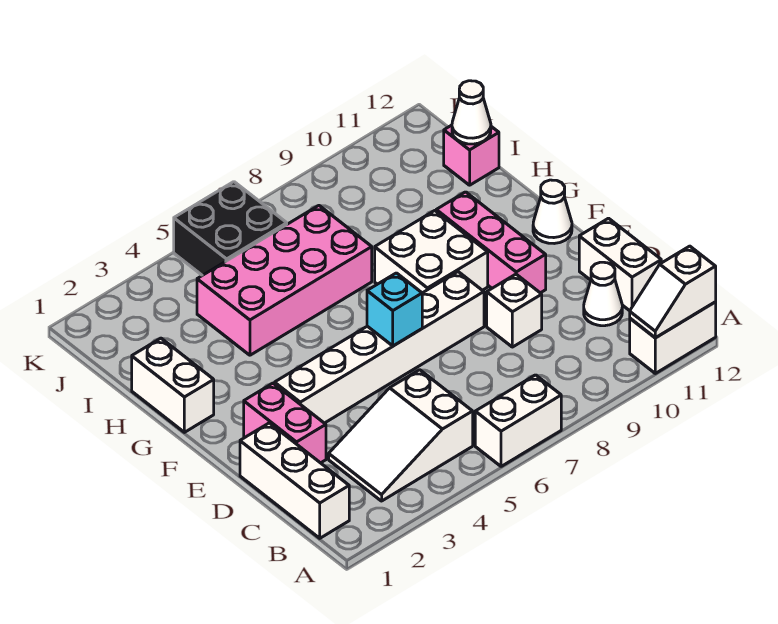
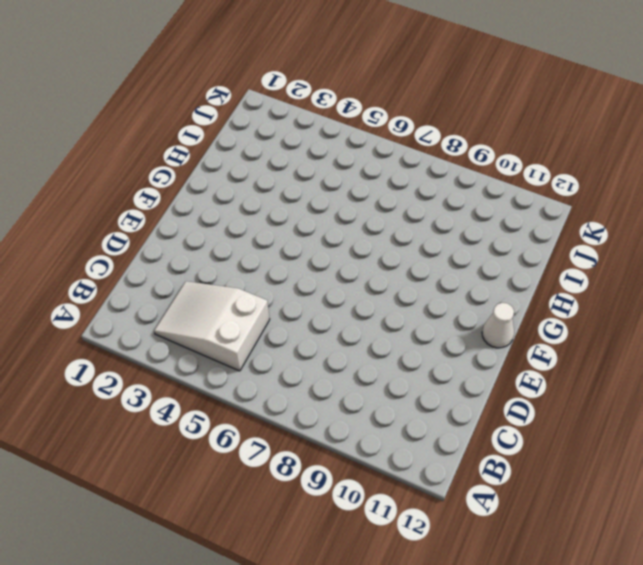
none -> white 1x2 brick [475,375,561,466]
none -> white 1x2 brick [630,302,716,373]
none -> white 1x3 brick [240,423,349,538]

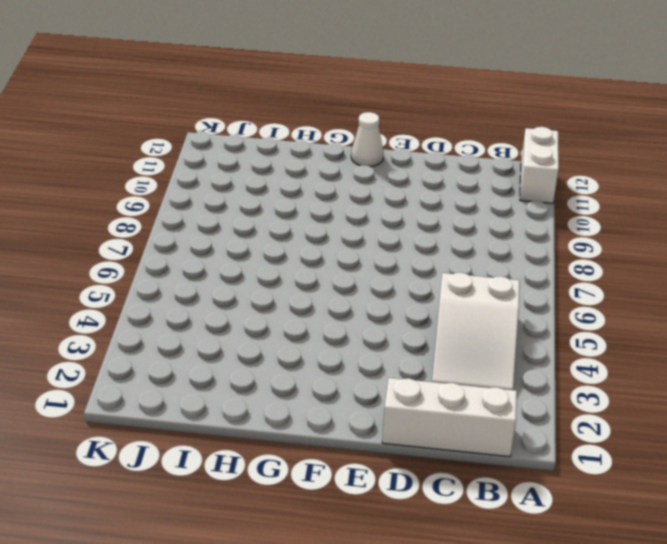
none -> white 1x2 brick [475,375,561,466]
none -> white 1x1 cone [584,262,622,326]
none -> white 1x2 brick [579,218,661,311]

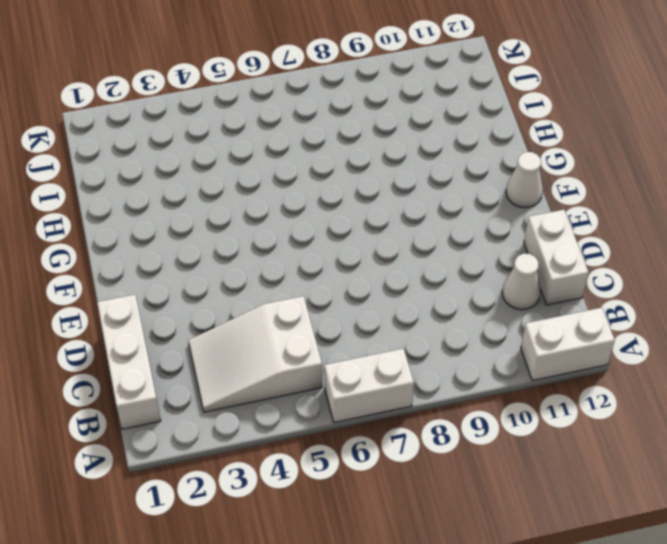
none -> pink 1x2 brick [244,383,326,463]
none -> white 1x1 brick [487,274,542,347]
none -> white 1x6 brick [275,272,484,423]

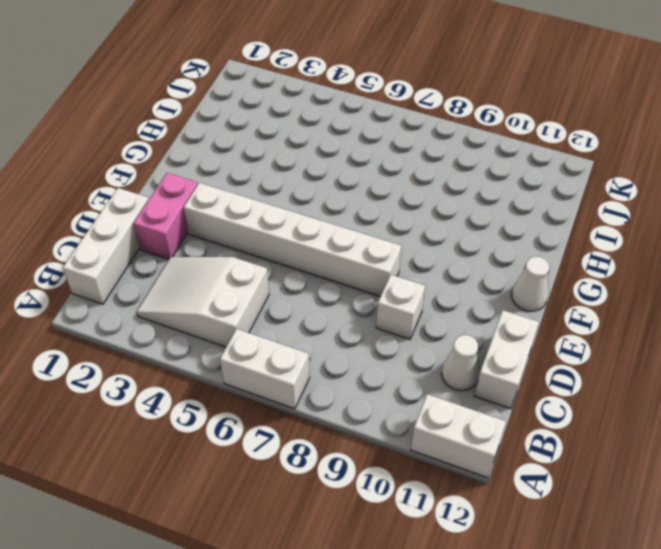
none -> pink 1x3 brick [436,192,546,293]
none -> white 2x2 brick [375,211,488,293]
none -> white 1x2 brick [132,338,214,432]

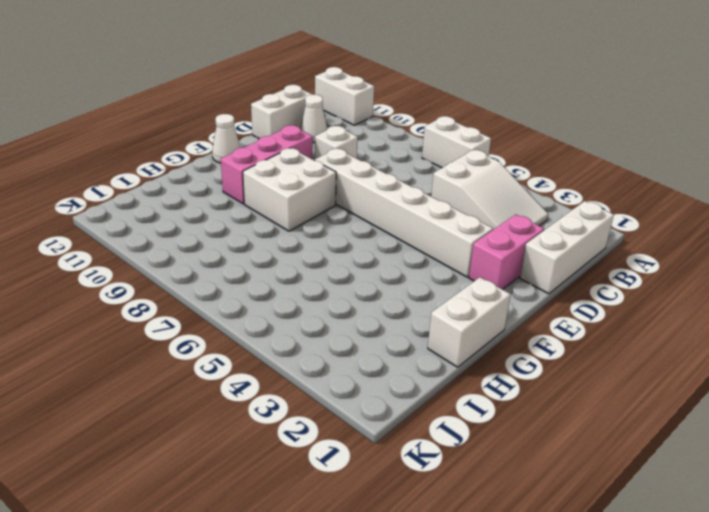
none -> pink 2x4 brick [197,206,372,355]
none -> pink 1x1 brick [444,125,499,185]
none -> black 2x2 brick [174,182,287,275]

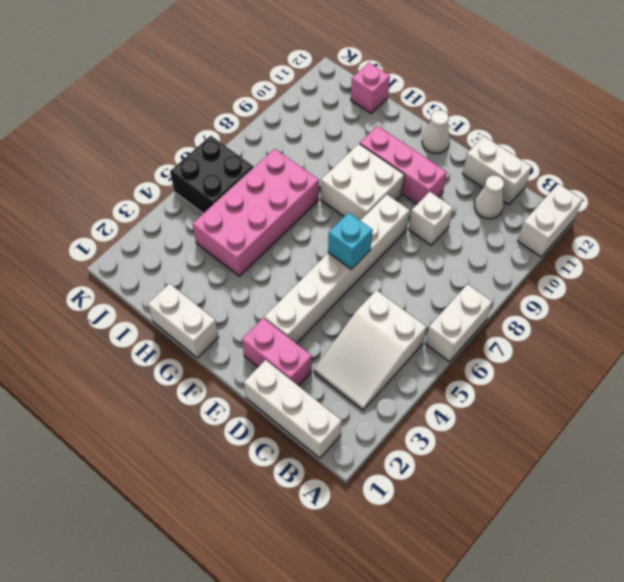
none -> white 1x2 slope [630,246,716,338]
none -> white 1x1 cone [452,81,491,144]

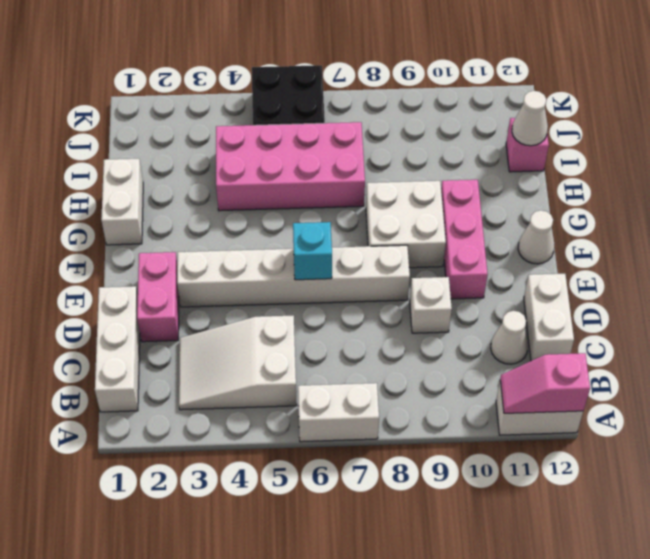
pink 1x2 slope [500,353,590,413] -> white 1x2 slope [630,246,716,338]

